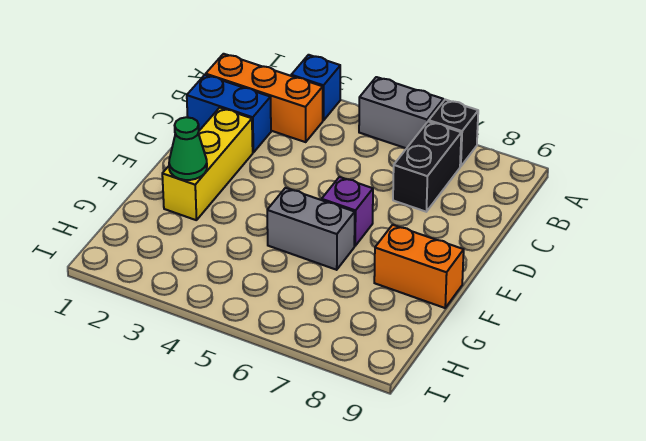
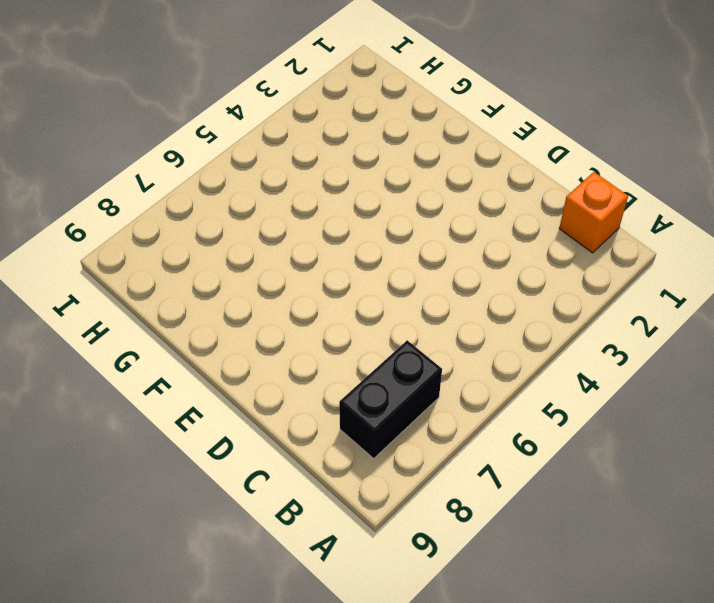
orange 1x1 brick [559,172,628,253] -> orange 1x3 brick [206,54,323,142]
black 1x2 brick [339,340,442,458] -> black 1x2 brick turned to [393,121,461,212]
none -> blue 1x1 brick [291,55,340,121]
none -> grey 1x2 brick [359,77,443,148]

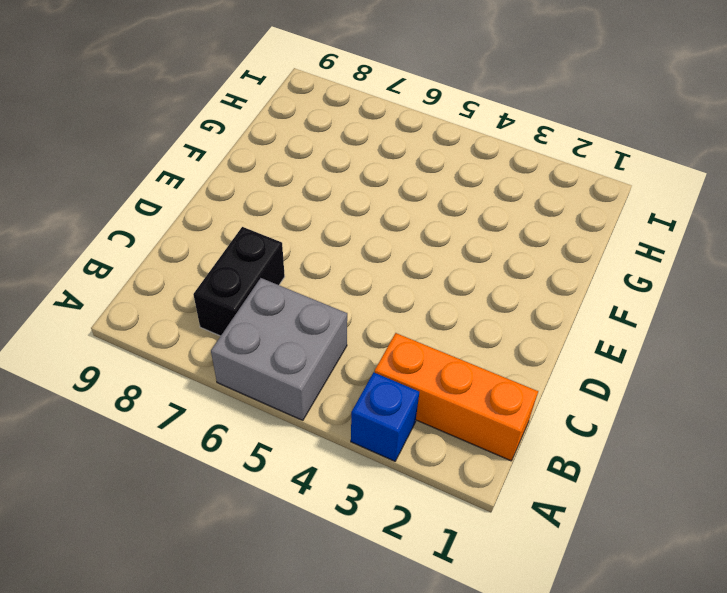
grey 2x2 brick [211,278,347,420] -> grey 1x2 brick [359,77,443,148]
none -> black 1x1 brick [429,100,478,167]
none -> blue 1x2 brick [187,75,271,153]

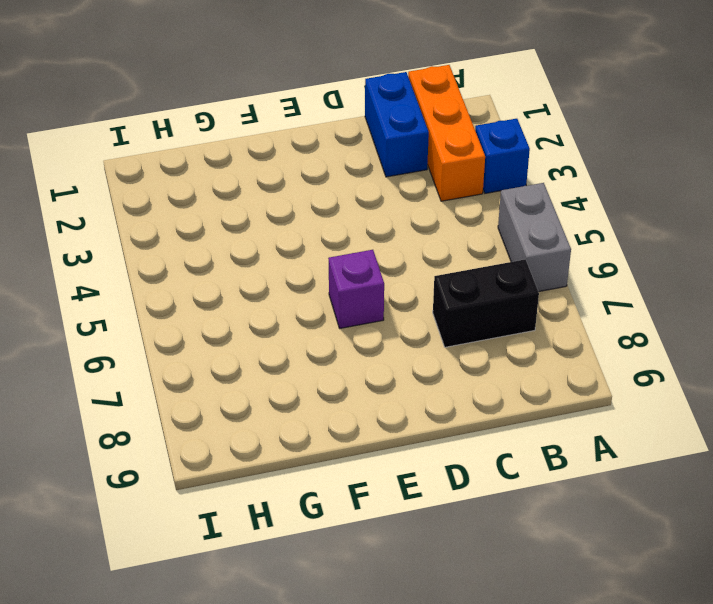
none -> black 1x1 brick [429,100,478,167]
none -> yellow 1x3 brick [162,108,253,220]

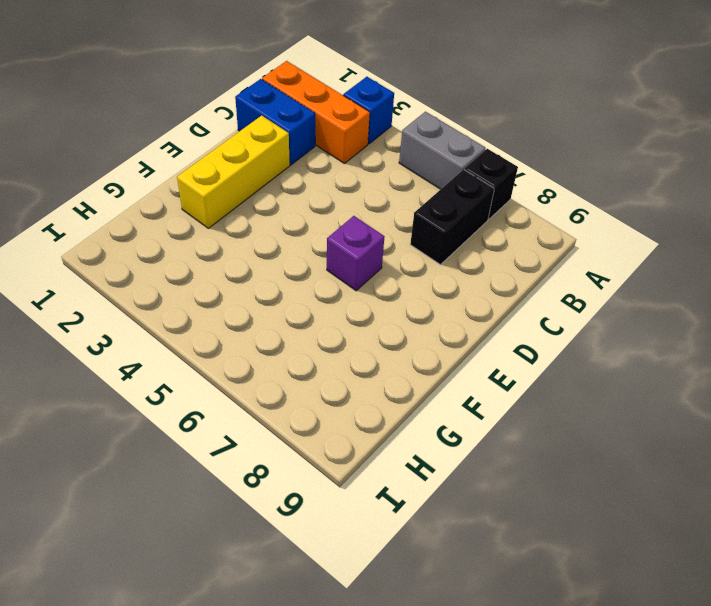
none -> grey 1x2 brick [267,188,355,270]
none -> orange 1x2 brick [374,225,464,308]

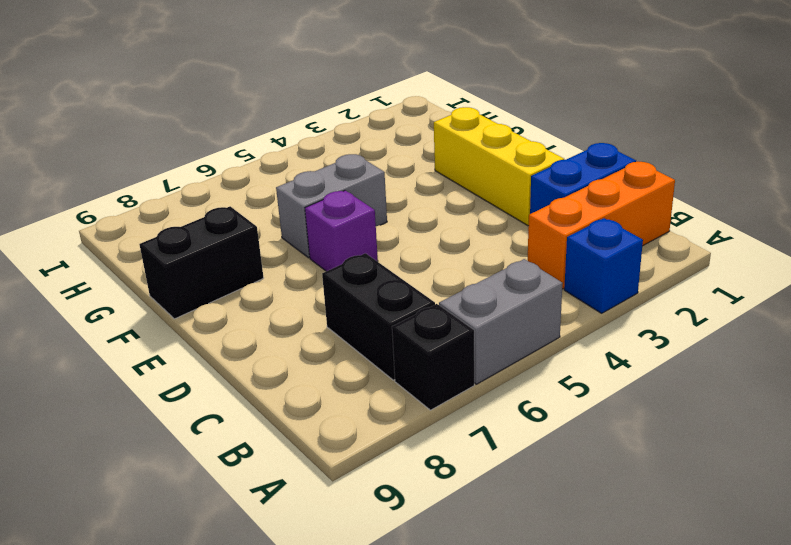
black 1x2 brick [139,206,264,319] -> orange 1x2 brick [374,225,464,308]
none -> green 1x1 cone [169,117,207,180]

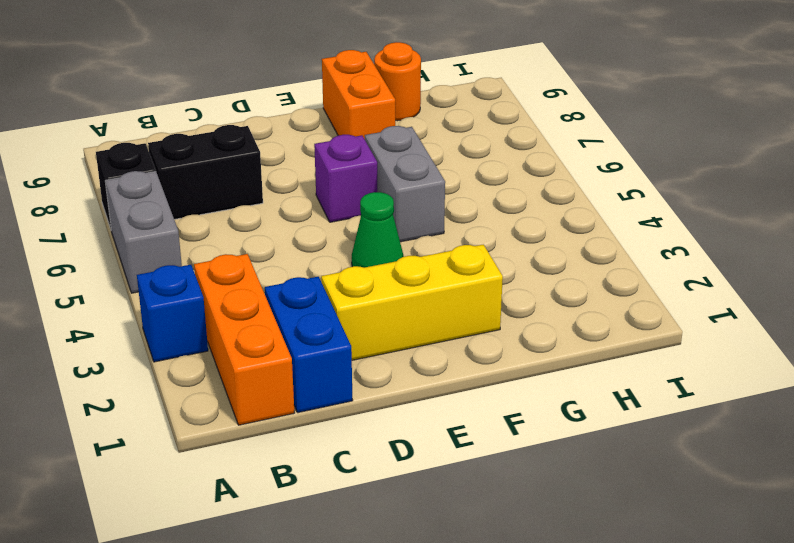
green 1x1 cone [352,192,404,268] -> green 1x1 cone moved to [169,117,207,180]
orange 1x1 round brick [374,42,421,121] -> none

